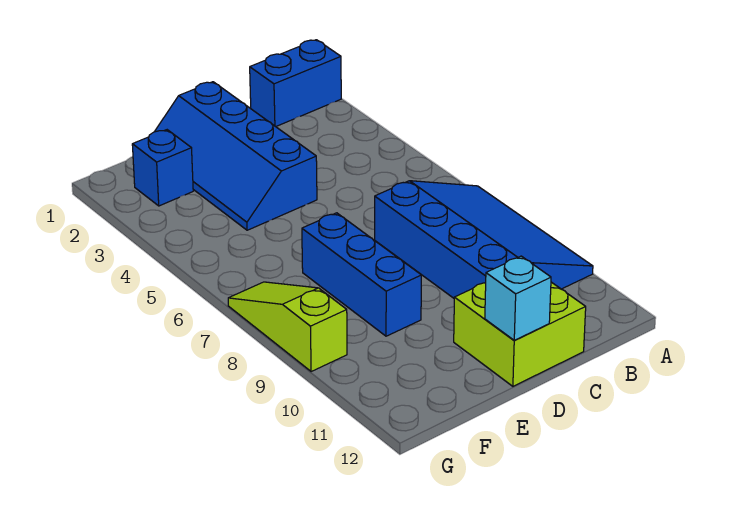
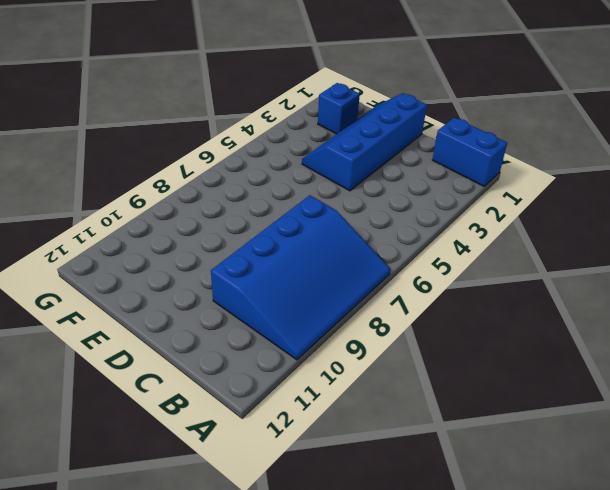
none -> lime 2x2 brick [454,282,586,386]
none -> blue 1x3 brick [302,213,421,336]

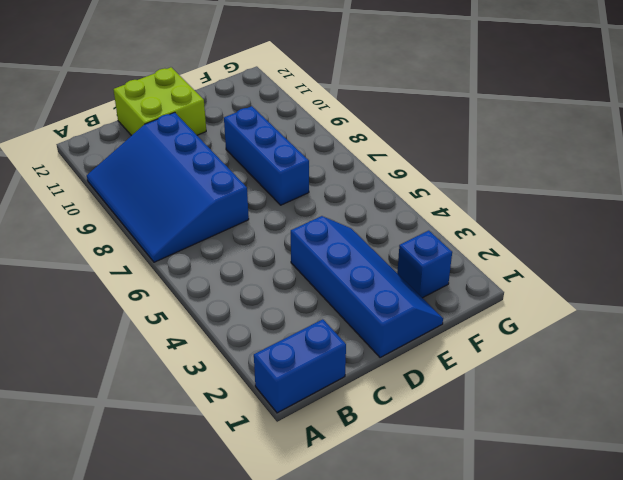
none -> lime 1x3 slope [228,282,347,372]
none -> cyan 1x1 brick [485,256,551,340]

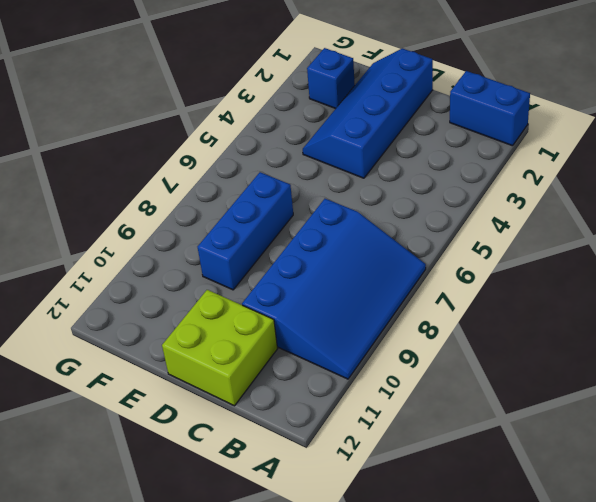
none -> lime 1x3 slope [228,282,347,372]
none -> cyan 1x1 brick [485,256,551,340]

